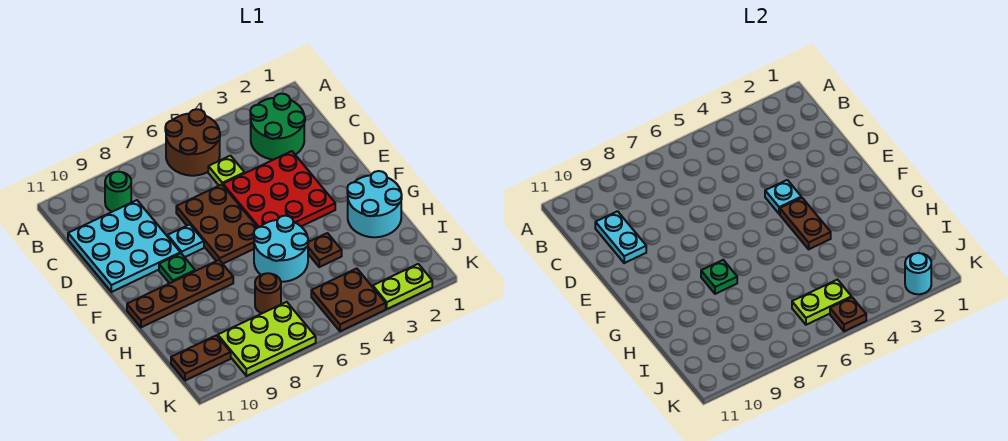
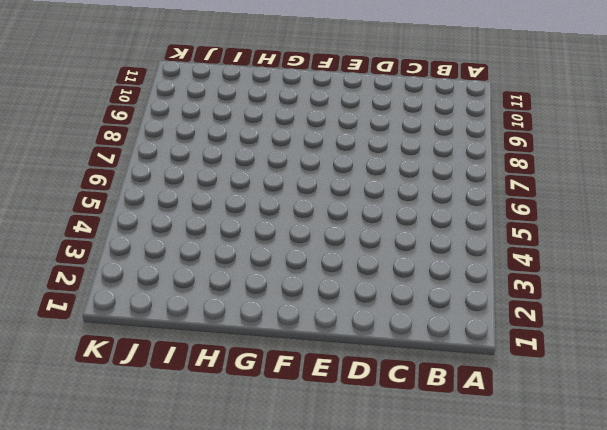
none -> brown 2x2 round brick [165,109,220,176]
none -> green 2x2 round brick [250,94,305,160]
none -> green 1x1 round brick [105,172,131,212]

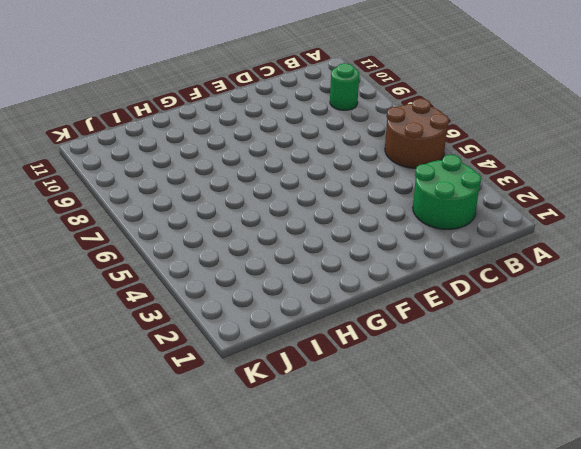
none -> lime 1x1 plate [208,156,245,185]
none -> cyan 3x3 plate [68,200,181,292]
none -> red 3x3 plate [223,151,335,227]

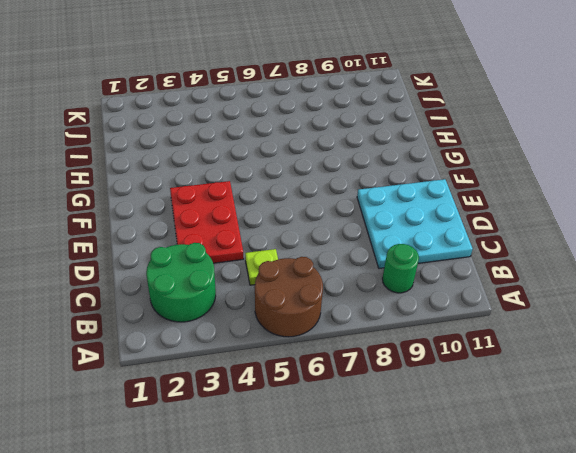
red 2x3 plate [170,181,244,263] -> red 3x3 plate [223,151,335,227]
none -> brown 2x3 plate [176,185,258,264]
none -> cyan 1x1 plate [168,224,204,257]
none -> green 1x1 plate [159,253,195,283]

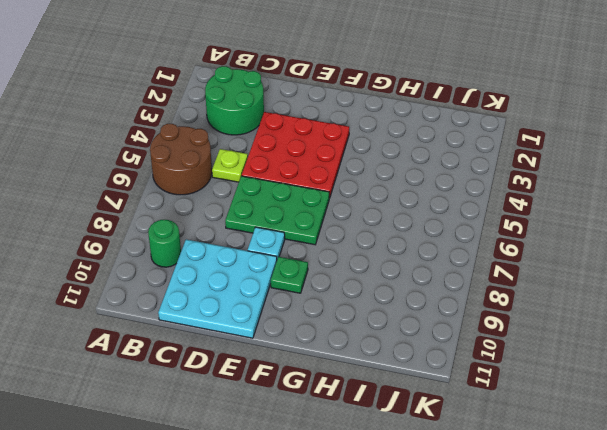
green 2x3 plate [225,176,329,245] -> brown 2x3 plate [176,185,258,264]
none -> cyan 2x2 round brick [347,171,402,237]
none -> cyan 2x2 round brick [254,216,308,282]
none -> brown 1x4 plate [127,260,233,327]

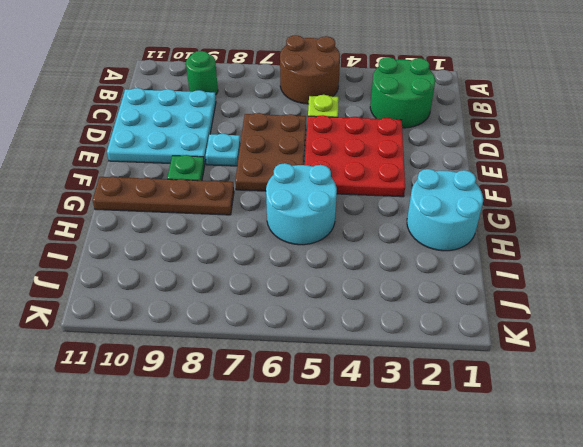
none -> brown 1x1 plate [308,233,342,267]
none -> brown 1x1 round brick [255,273,281,313]
none -> brown 2x2 plate [311,269,386,331]

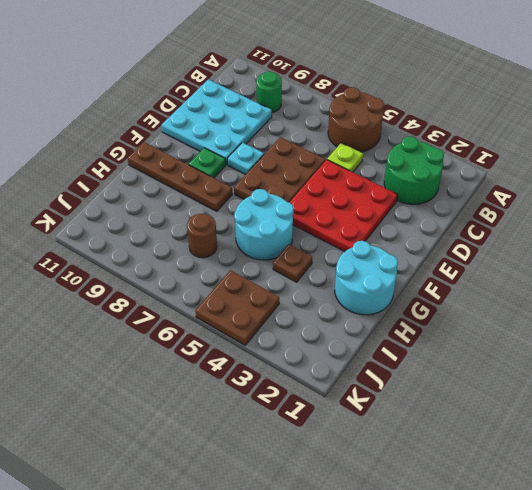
none -> lime 2x3 plate [218,302,316,376]
none -> brown 1x2 plate [171,335,231,381]
none -> lime 1x2 plate [373,264,432,309]

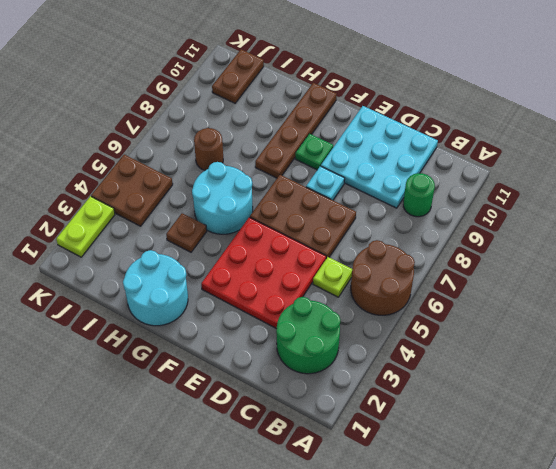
none -> lime 2x3 plate [218,302,316,376]
none -> cyan 1x2 plate [595,211,646,263]
none -> cyan 1x1 plate [765,180,801,214]

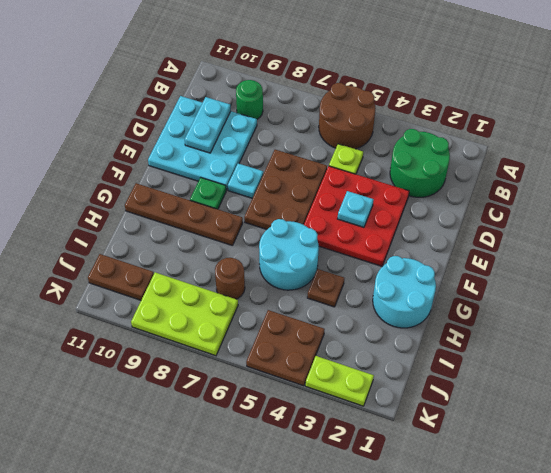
none -> brown 1x2 plate [780,198,831,249]
none -> green 1x1 plate [701,260,737,294]
none -> lime 1x2 plate [792,280,852,325]

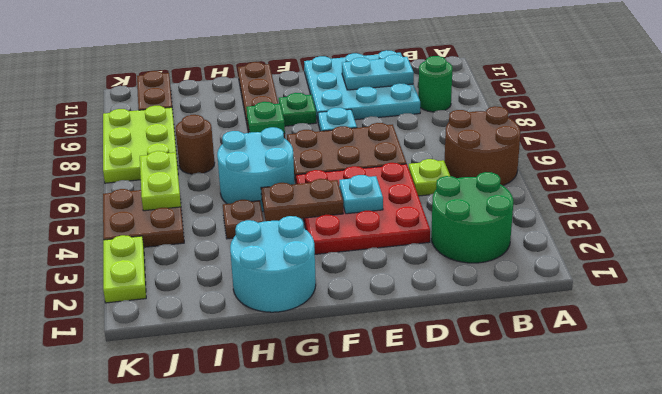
none -> cyan 1x1 round brick [905,253,931,294]
none -> brown 1x1 plate [830,298,866,331]

